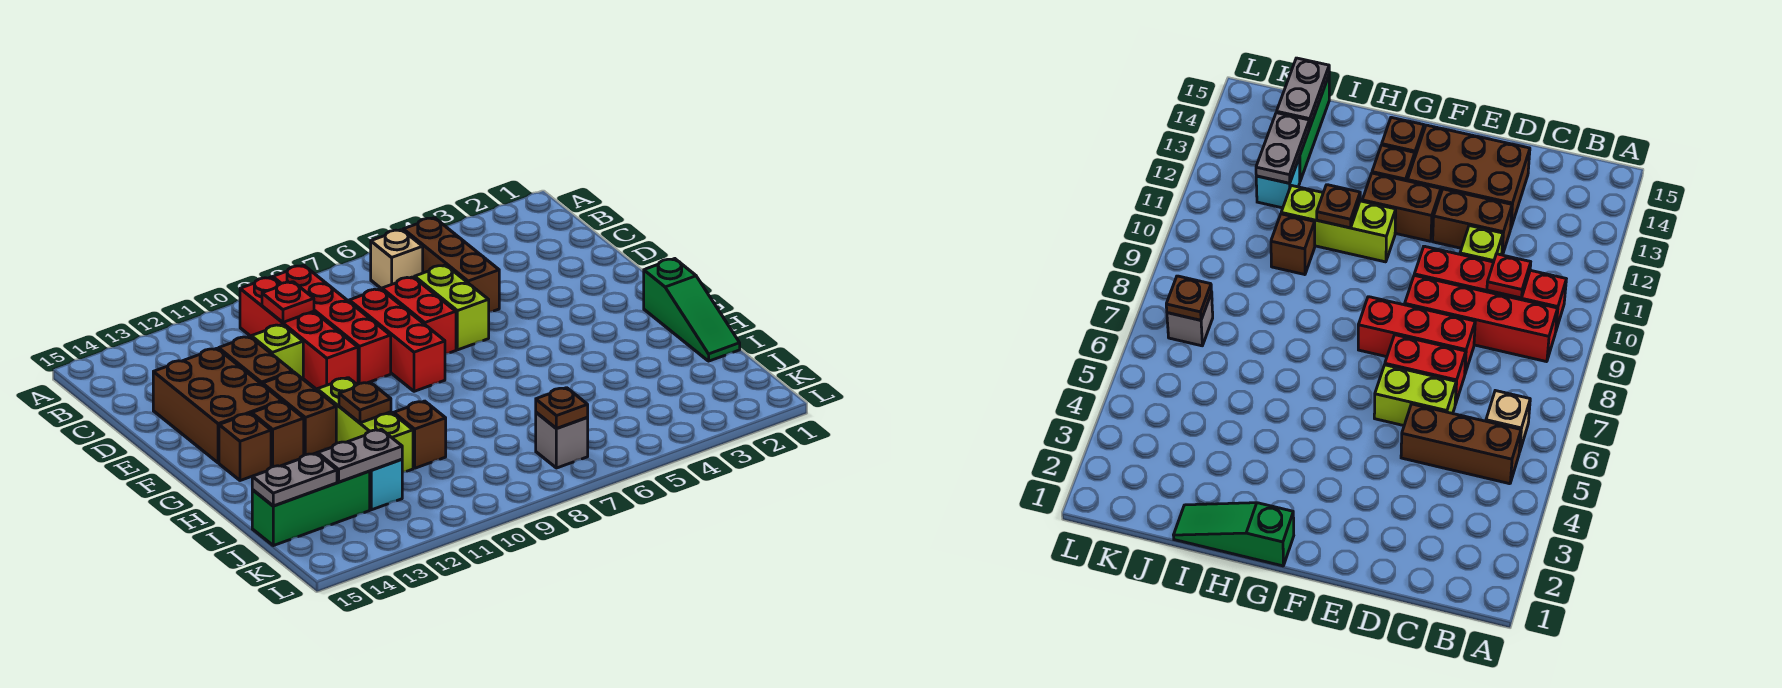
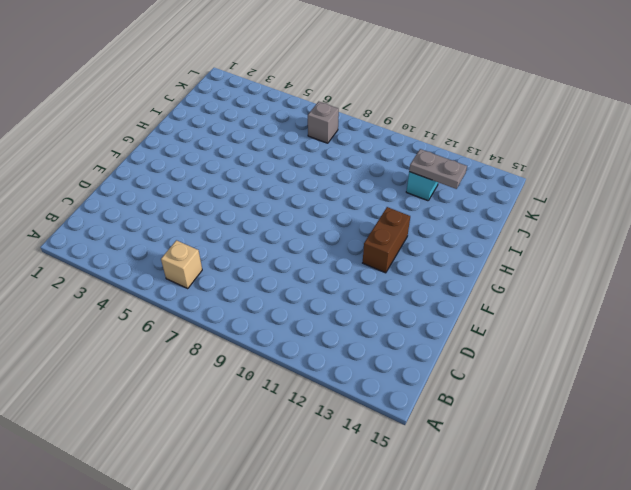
none -> brown 1x3 brick [403,218,499,312]
none -> red 1x4 brick [273,265,391,384]
none -> red 1x4 brick [240,277,358,389]

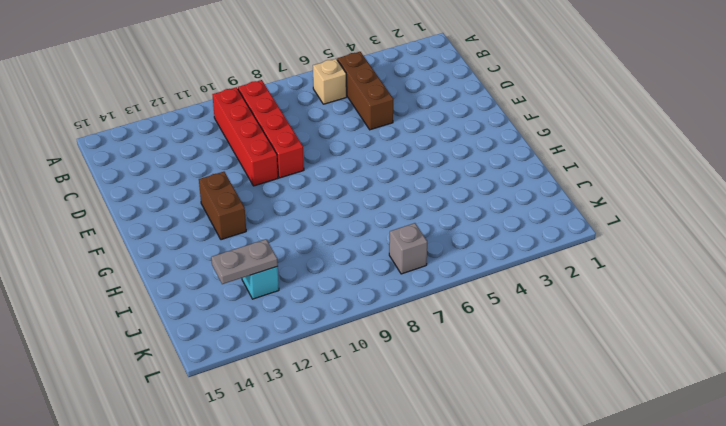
none -> lime 1x2 brick [415,265,489,350]
none -> red 1x2 brick [382,277,456,354]
none -> red 1x3 brick [349,289,445,391]

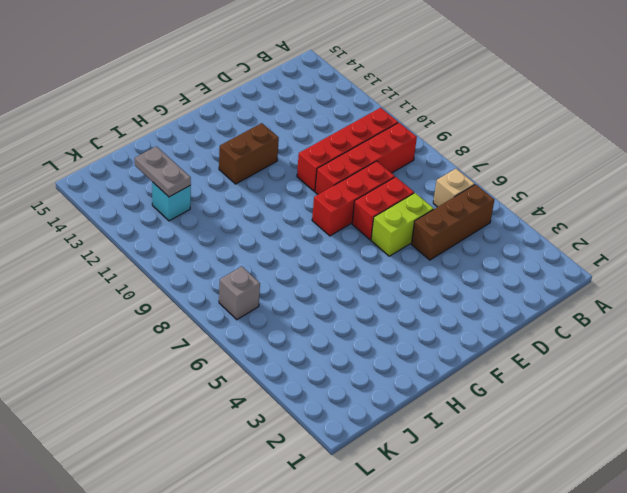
none -> lime 1x1 brick [251,325,303,379]
none -> brown 1x2 brick [219,336,293,385]
none -> brown 2x3 brick [153,348,282,463]

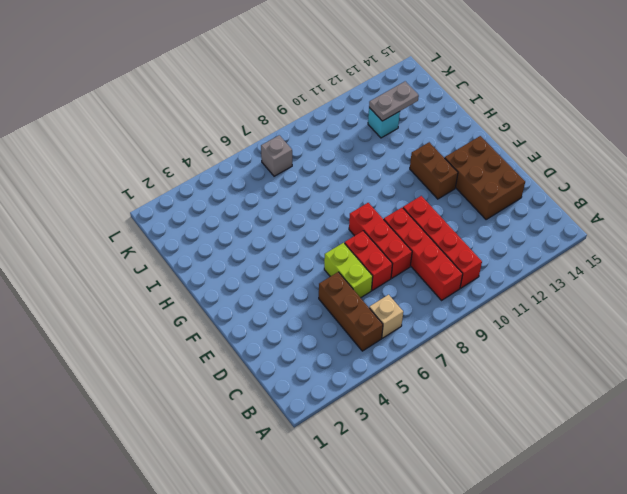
none -> lime 1x1 brick [251,325,303,379]
none -> brown 1x2 brick [219,336,293,385]
none -> green 1x3 slope [644,259,740,361]

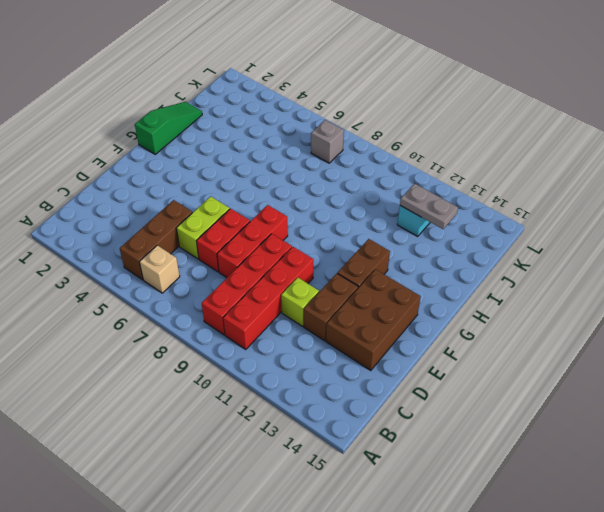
none -> lime 1x3 brick [317,378,413,472]
none -> brown 1x1 brick [252,401,304,467]
none -> brown 1x1 brick [219,413,271,481]

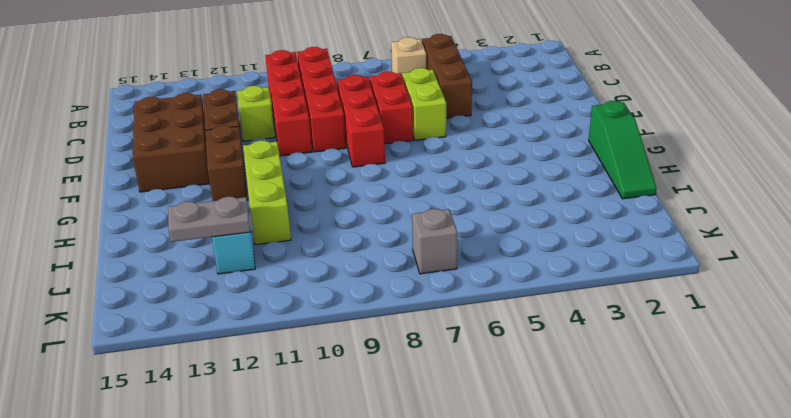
none -> brown 1x1 brick [252,401,304,467]
none -> brown 1x1 brick [219,413,271,481]
none -> brown 1x1 brick [394,401,446,468]

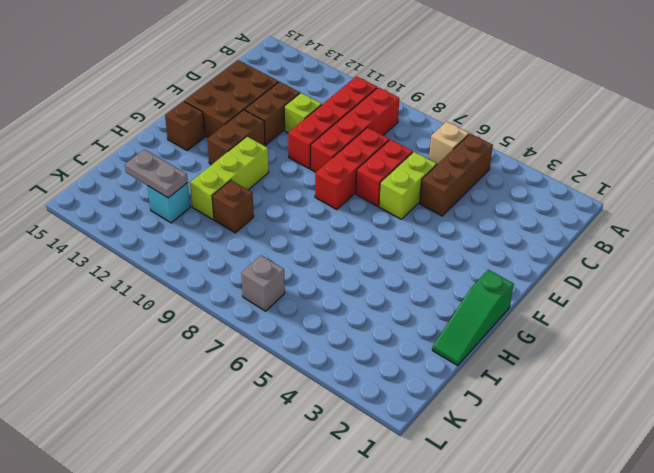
none -> brown 1x1 brick [252,401,304,467]
none -> green 1x3 brick [252,471,370,546]
none -> red 1x1 plate [262,282,314,322]

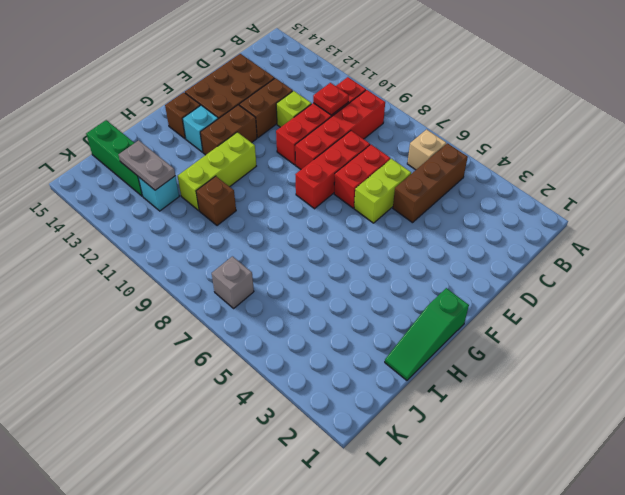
cyan 1x1 brick [183,105,218,152] -> brown 1x1 brick [252,401,304,467]
none -> brown 1x1 plate [339,382,391,423]
none -> grey 1x2 plate [252,453,337,506]
none -> brown 1x1 plate [536,388,588,429]

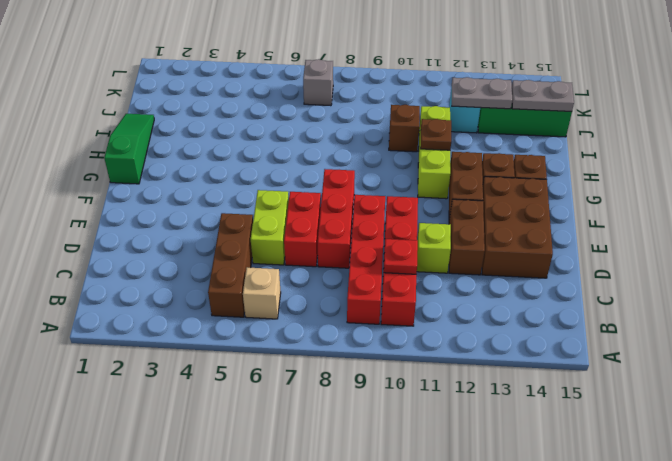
none -> brown 1x1 plate [536,388,588,429]

